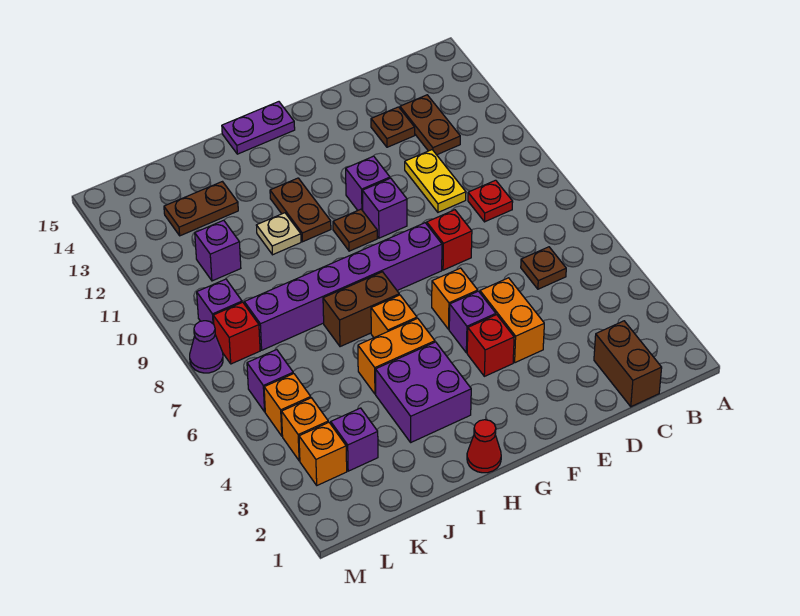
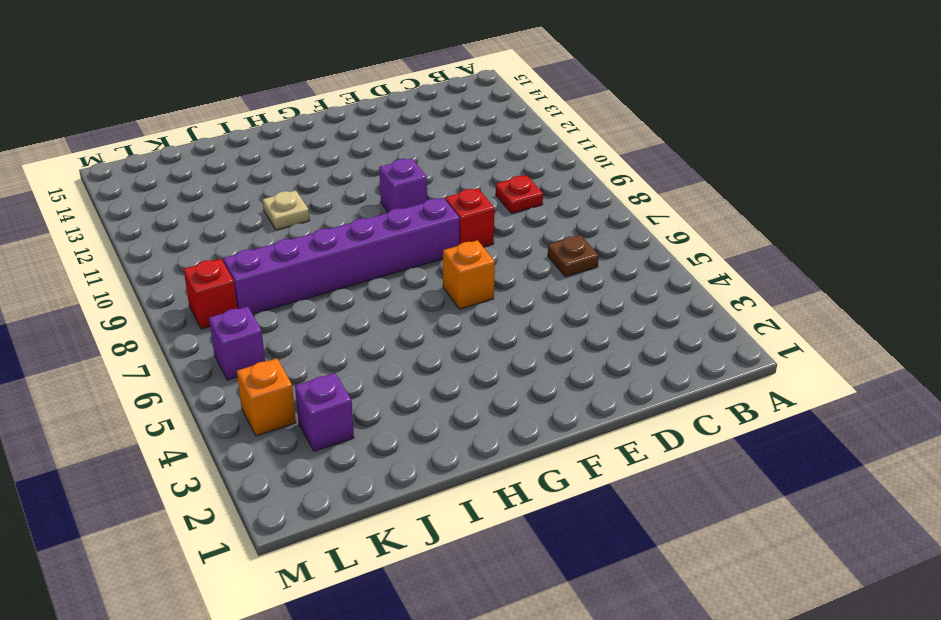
none -> brown 1x2 brick [594,321,662,407]
none -> brown 1x2 plate [400,95,460,155]
none -> yellow 1x2 plate [405,150,466,212]
none -> brown 1x1 plate [371,107,415,147]

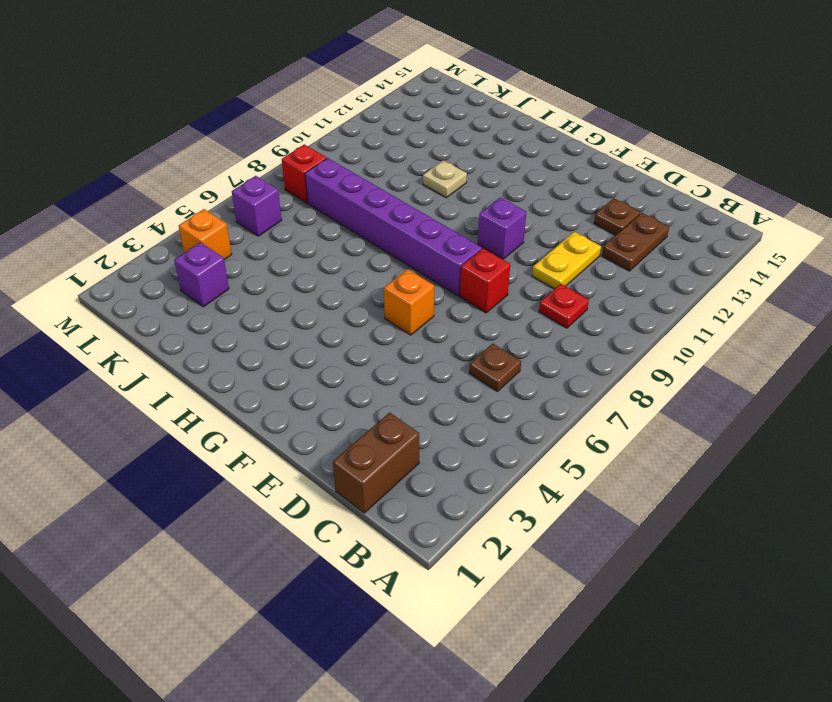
none -> orange 1x2 brick [480,278,544,363]
none -> red 1x1 brick [467,315,514,376]
none -> purple 1x1 brick [449,291,496,353]
none -> purple 1x1 brick [346,156,390,211]

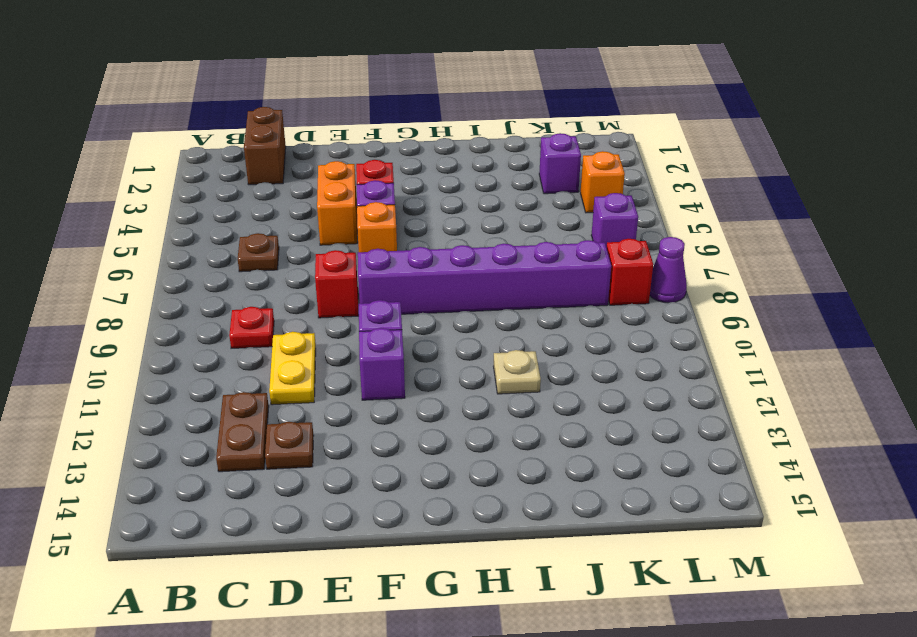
none -> brown 1x1 plate [333,209,377,251]
none -> purple 1x2 plate [222,102,295,154]
none -> red 1x1 cone [467,420,501,473]
none -> purple 2x2 brick [376,342,471,442]

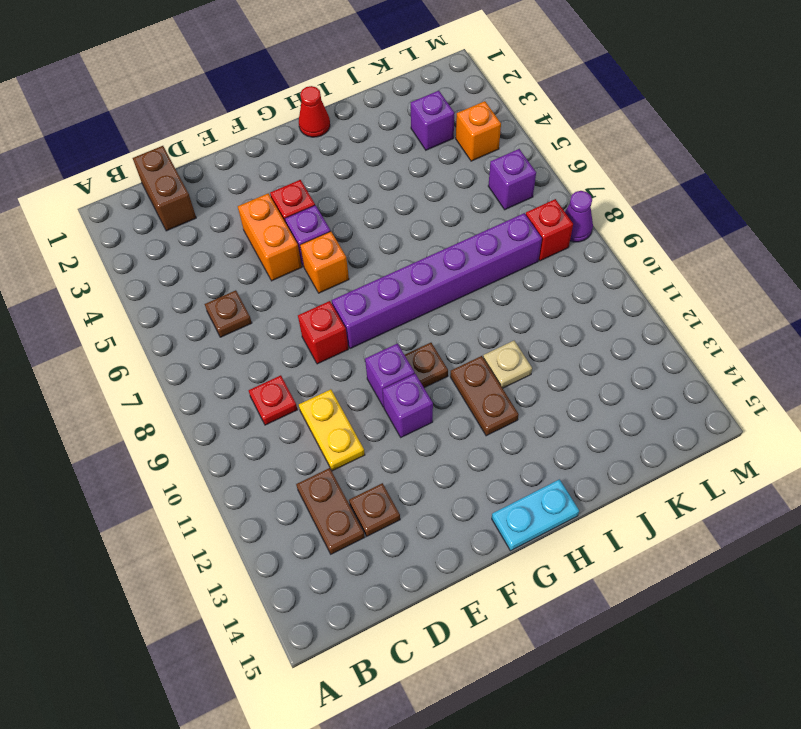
cyan 1x2 plate [492,479,579,551] -> purple 1x2 plate [222,102,295,154]
none -> purple 2x2 brick [376,342,471,442]
none -> orange 1x2 brick [358,318,435,394]
none -> orange 1x1 brick [371,295,417,338]
none -> brown 1x2 brick [323,272,399,347]

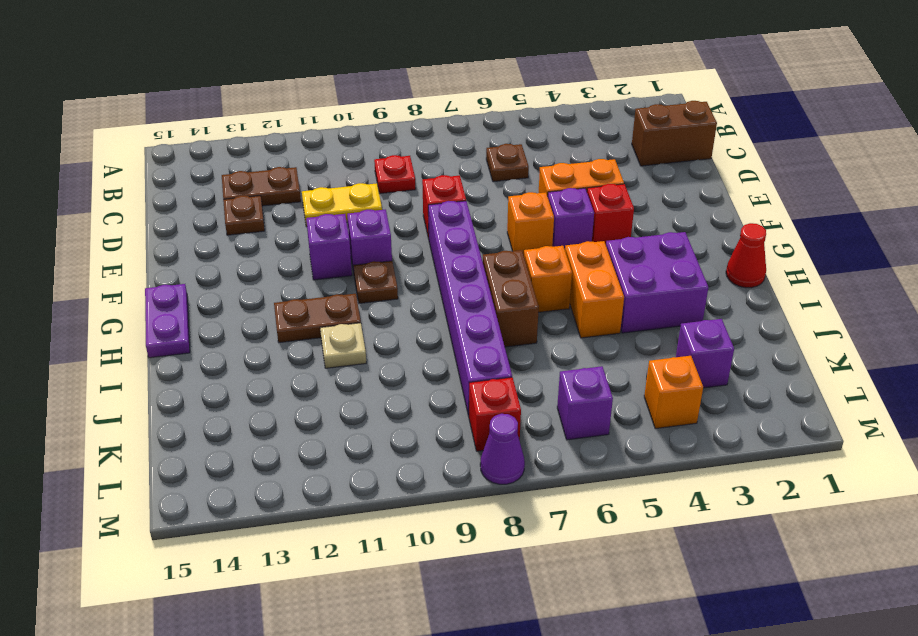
none -> brown 1x2 plate [164,182,238,236]
none -> purple 1x1 brick [195,220,241,281]
none -> orange 1x1 brick [299,422,347,485]
none -> orange 1x1 brick [264,374,311,436]

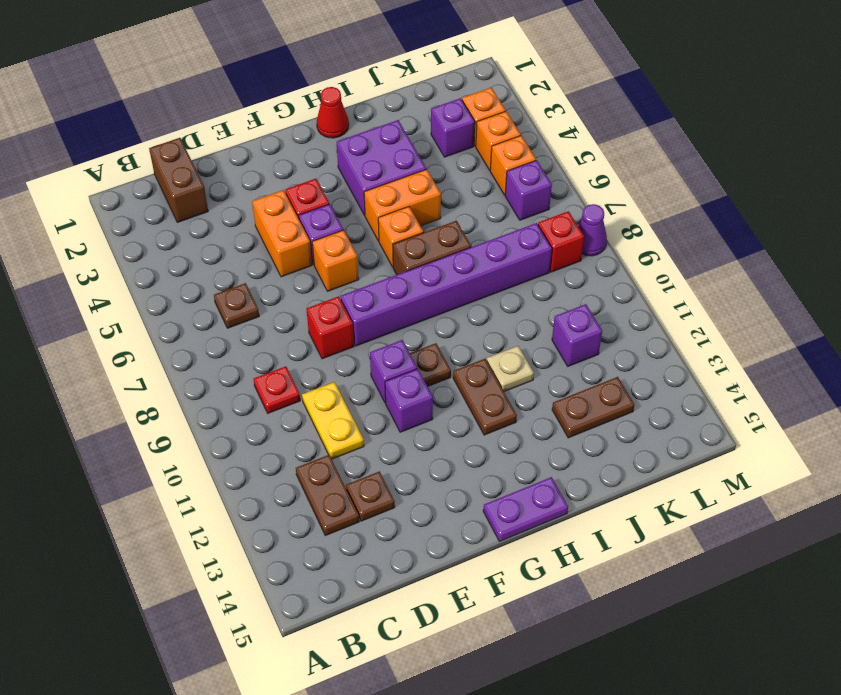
none -> purple 1x1 brick [197,279,242,324]

